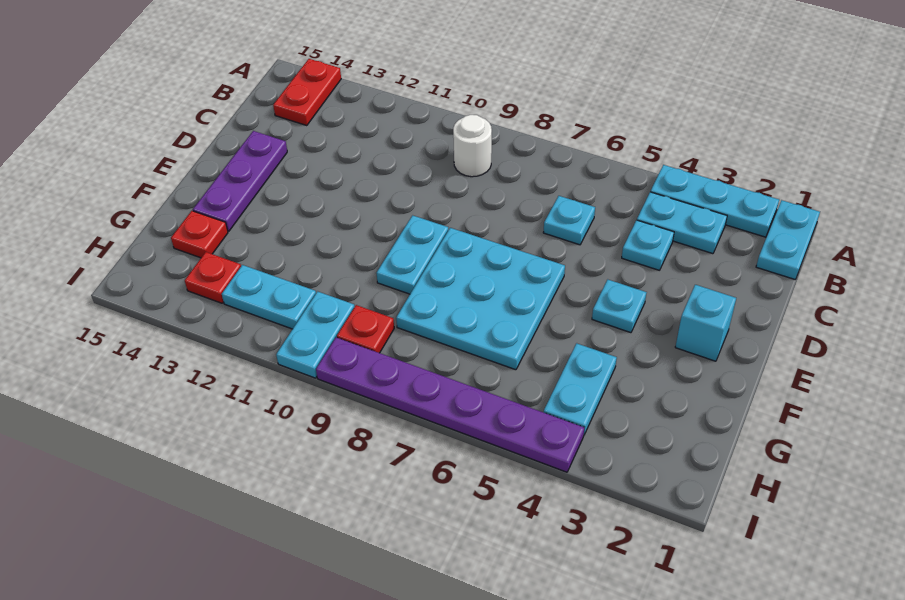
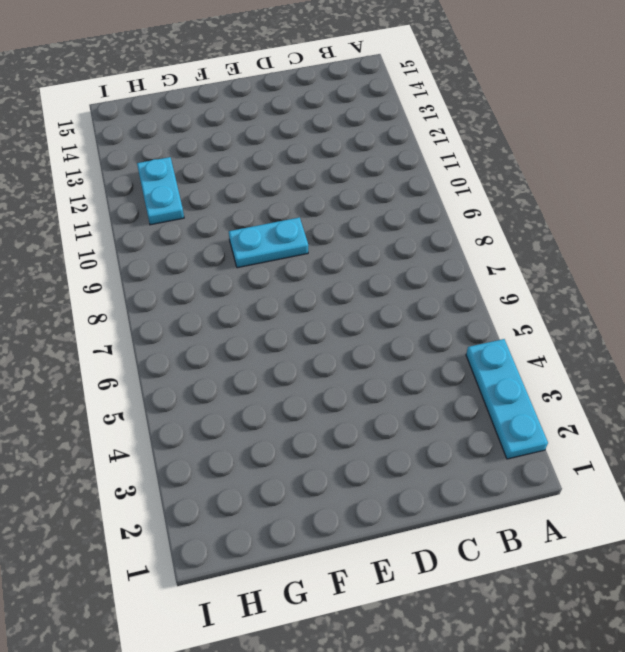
none -> cyan 1x2 plate [756,200,820,279]
none -> red 1x2 plate [273,59,341,126]
none -> cyan 1x2 plate [637,192,727,254]

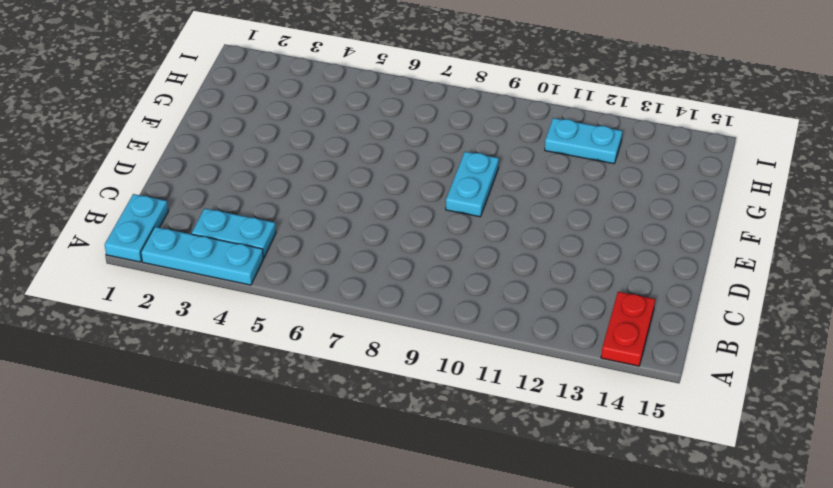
none -> white 1x1 round brick [453,115,492,177]
none -> cyan 1x1 plate [622,220,674,270]
none -> cyan 1x1 plate [543,196,595,245]

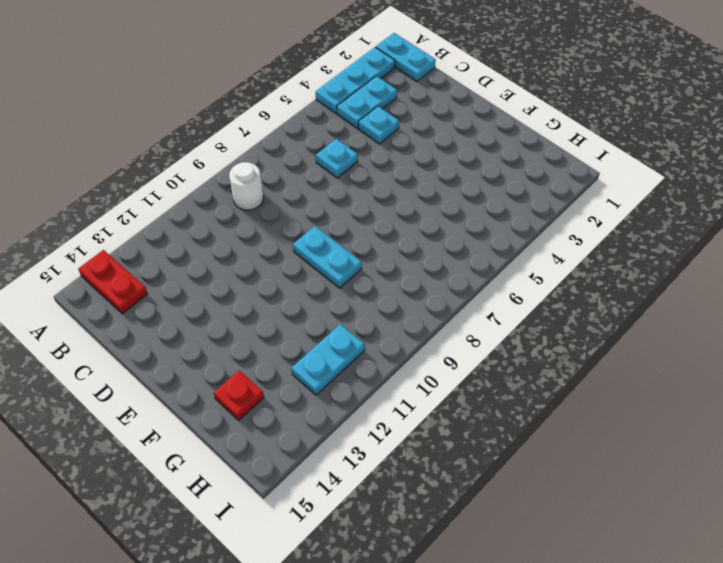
none -> purple 1x3 plate [193,131,287,231]
none -> cyan 1x1 brick [675,285,736,361]
none -> cyan 1x1 plate [592,280,647,333]

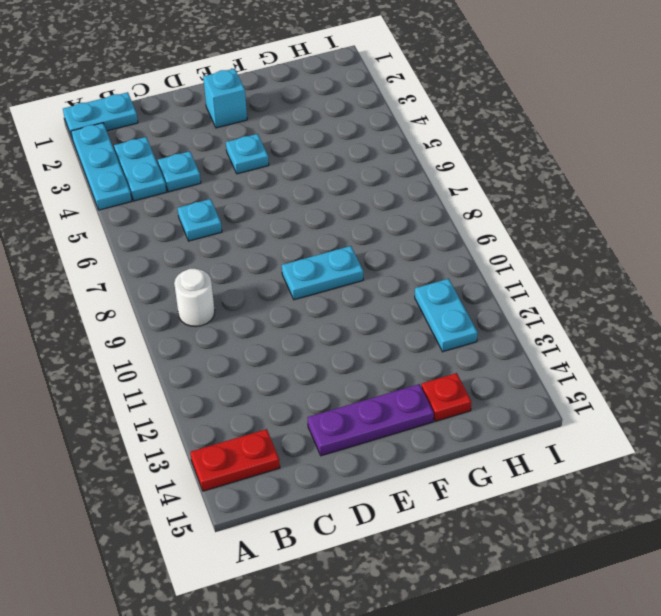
none -> cyan 3x3 plate [396,228,565,370]
none -> cyan 1x2 plate [544,343,617,435]
none -> red 1x1 plate [337,305,394,353]

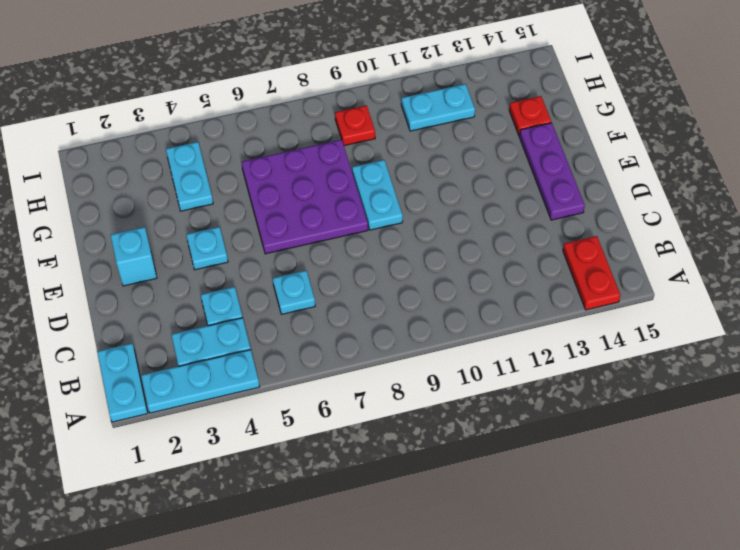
purple 3x3 plate [242,140,368,254] -> cyan 3x3 plate [396,228,565,370]
none -> white 1x1 round brick [453,115,492,177]
none -> cyan 1x2 plate [276,291,354,378]
none -> red 1x1 plate [185,252,241,303]

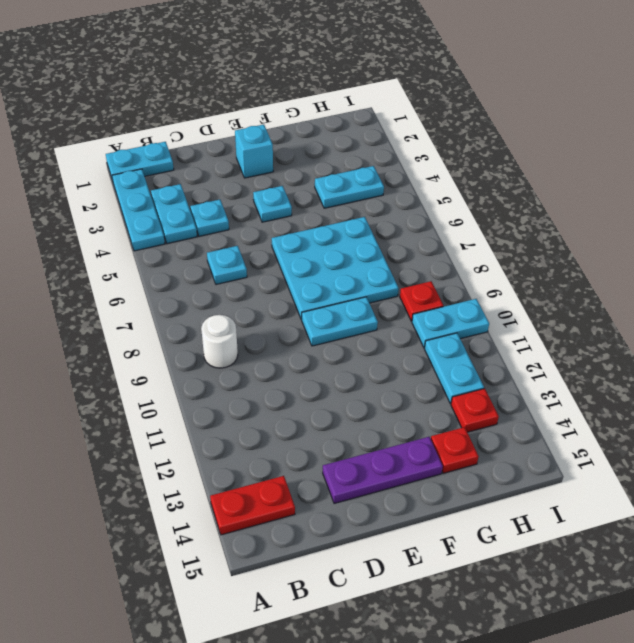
none -> purple 1x6 plate [316,337,584,472]

